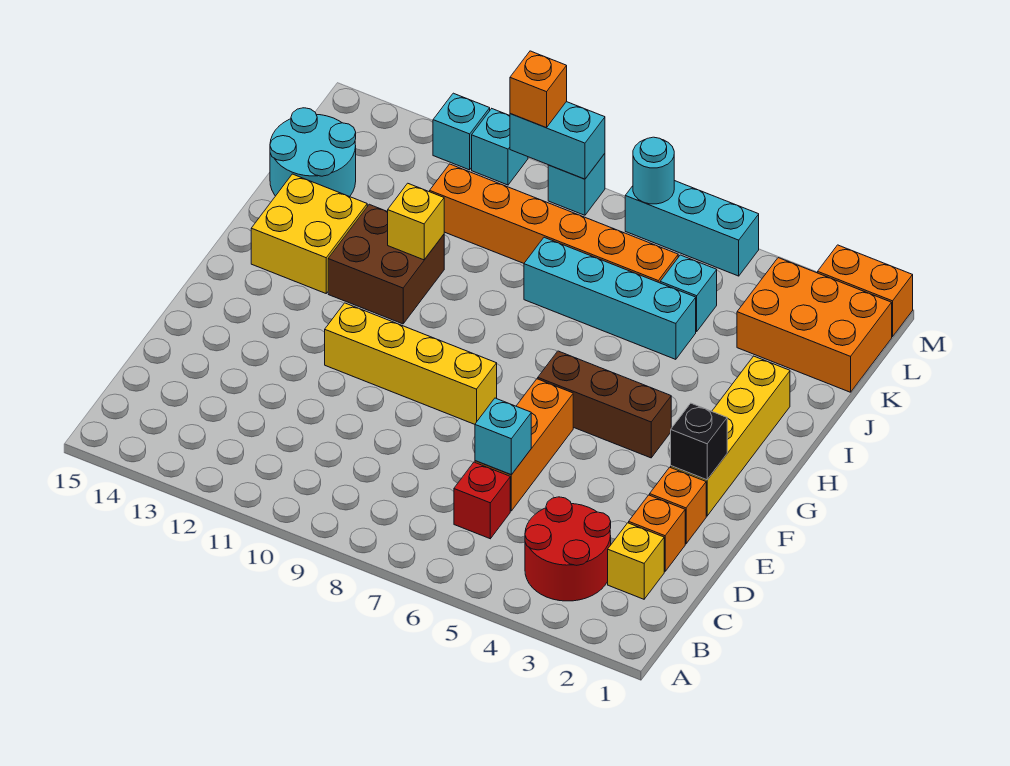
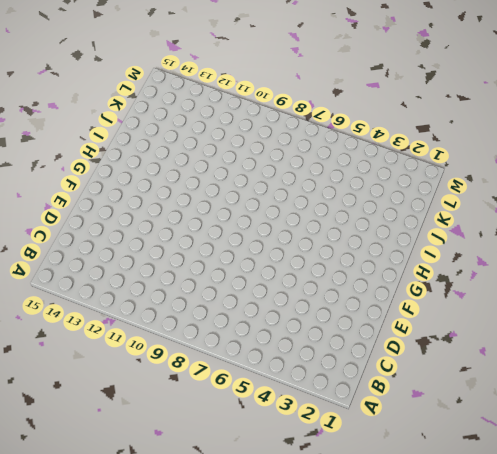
none -> red 2x2 round brick [525,497,611,601]
none -> yellow 1x1 brick [608,523,664,599]
none -> red 1x1 brick [454,462,510,539]

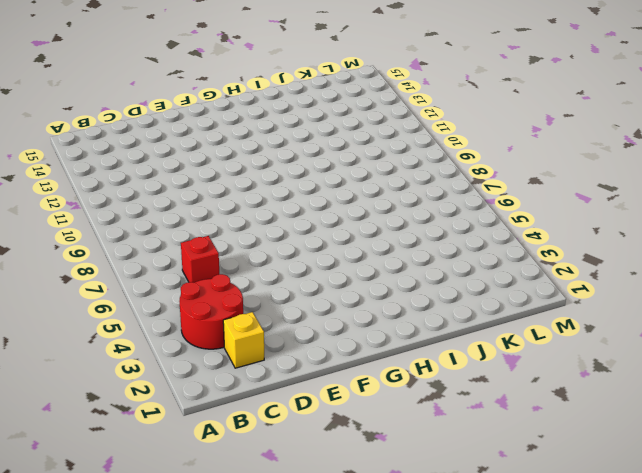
none -> orange 1x1 brick [629,495,685,572]
none -> orange 1x3 brick [475,379,573,511]
none -> orange 1x1 brick [650,467,706,544]

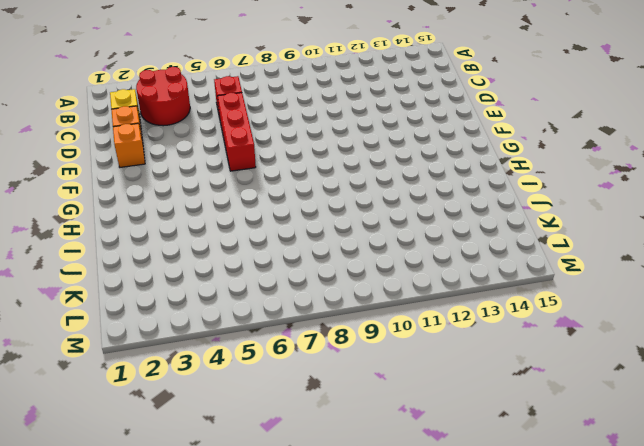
red 1x3 brick [217,93,256,171] -> orange 1x3 brick [475,379,573,511]
none -> yellow 1x4 brick [671,356,790,516]
none -> yellow 1x4 brick [325,303,497,424]
none -> brown 1x3 brick [538,351,671,458]

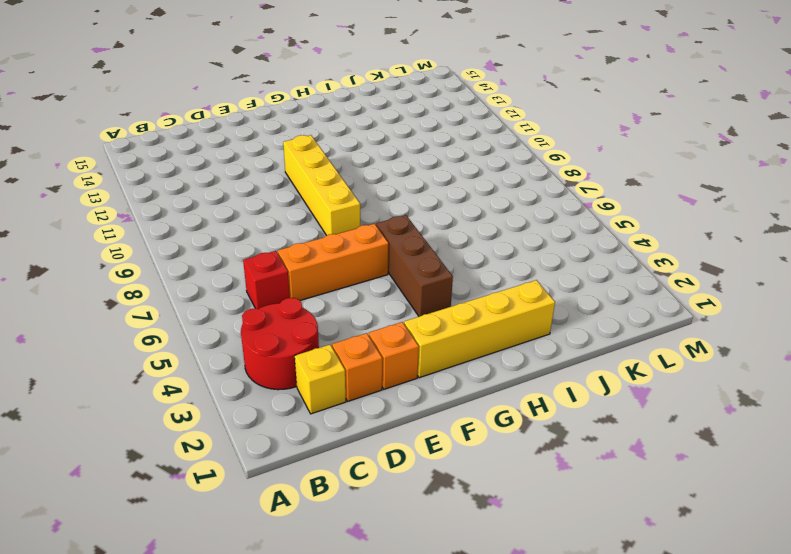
none -> brown 2x2 brick [328,204,444,324]
none -> yellow 2x2 brick [251,174,367,293]
none -> cyan 1x4 brick [524,237,696,359]

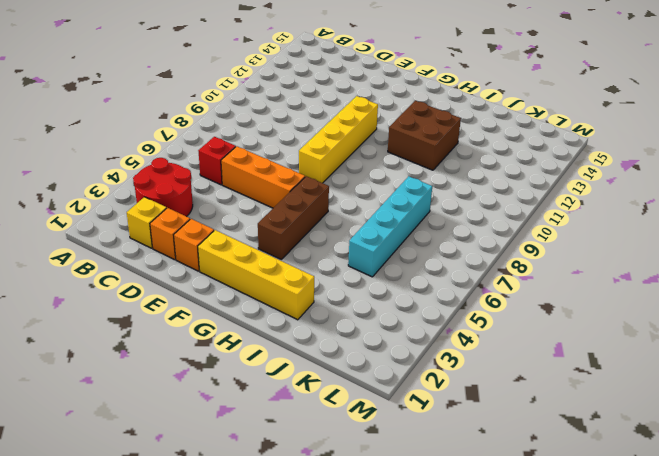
none -> yellow 2x2 brick [251,174,367,293]
none -> cyan 2x2 round brick [270,108,356,197]
none -> orange 2x3 brick [737,258,892,392]

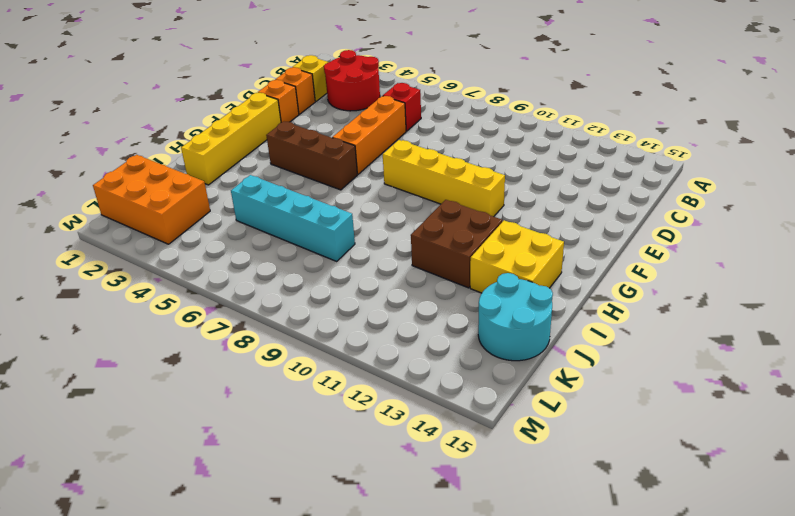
none -> cyan 1x1 brick [660,255,717,332]
none -> orange 1x6 brick [430,164,678,283]
none -> orange 1x2 brick [818,245,913,337]

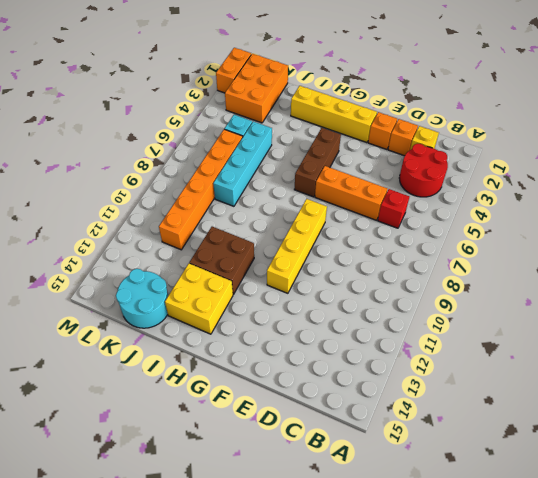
none -> cyan 1x3 brick [625,181,759,276]
none -> cyan 1x1 brick [548,154,605,215]
none -> cyan 1x1 brick [472,109,528,185]

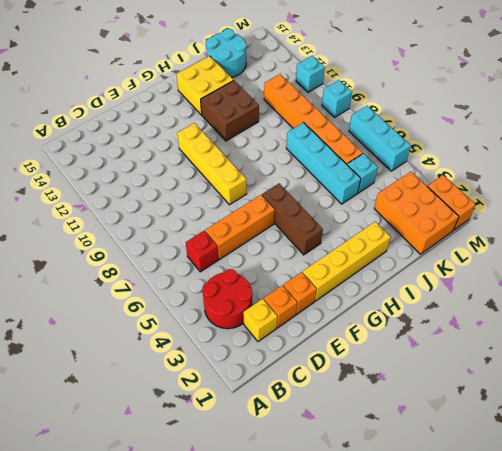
none -> cyan 1x1 brick [433,93,490,170]
none -> cyan 1x1 brick [475,398,531,475]
none -> black 1x1 brick [671,403,727,480]

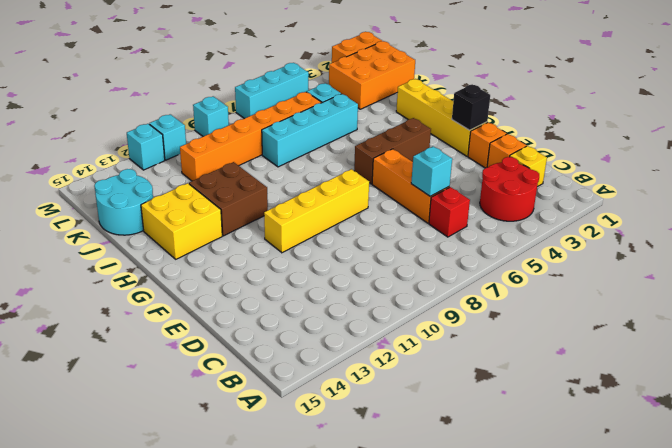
none -> yellow 1x1 brick [388,183,444,260]
none -> cyan 1x1 round brick [633,137,674,204]
none -> cyan 1x2 brick [510,102,605,179]

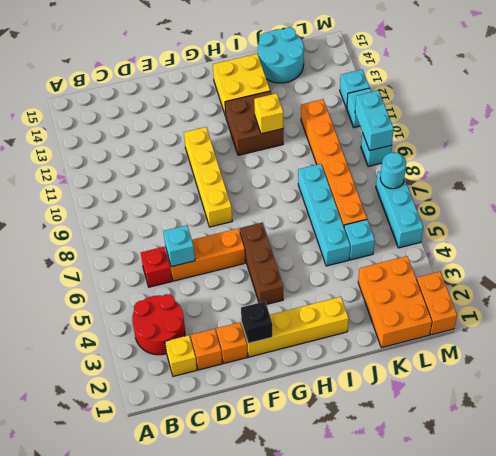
none -> orange 1x1 brick [510,51,567,128]

